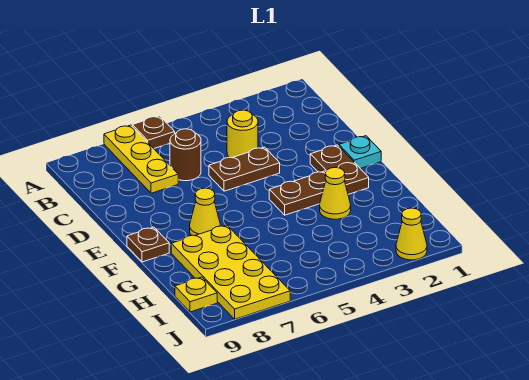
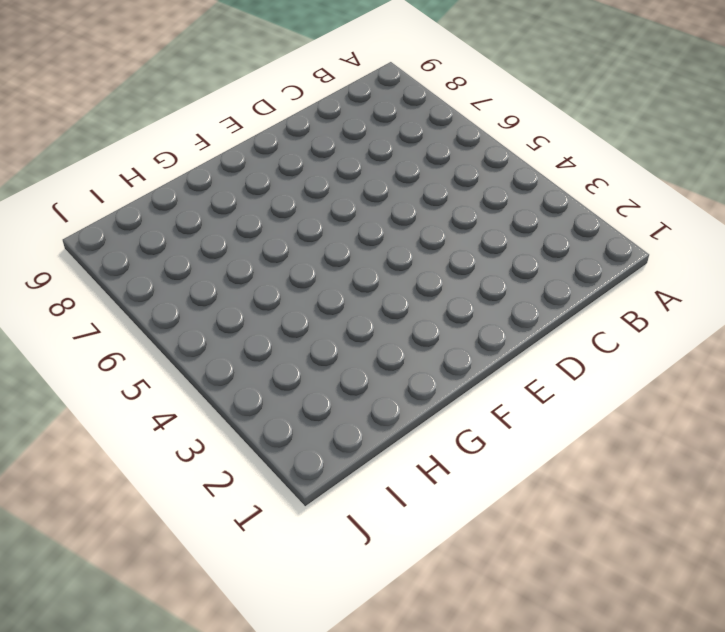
none -> brown 1x1 plate [132,116,175,148]
none -> yellow 1x3 plate [104,125,178,193]
none -> yellow 1x1 round brick [227,110,258,158]

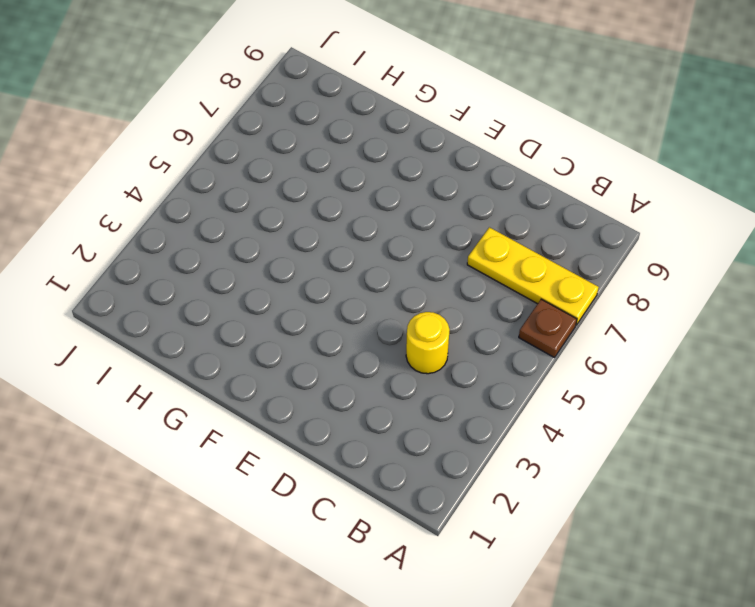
none -> brown 1x1 round brick [170,129,201,181]
none -> brown 1x2 plate [209,147,280,191]
none -> cyan 1x1 plate [339,136,381,169]

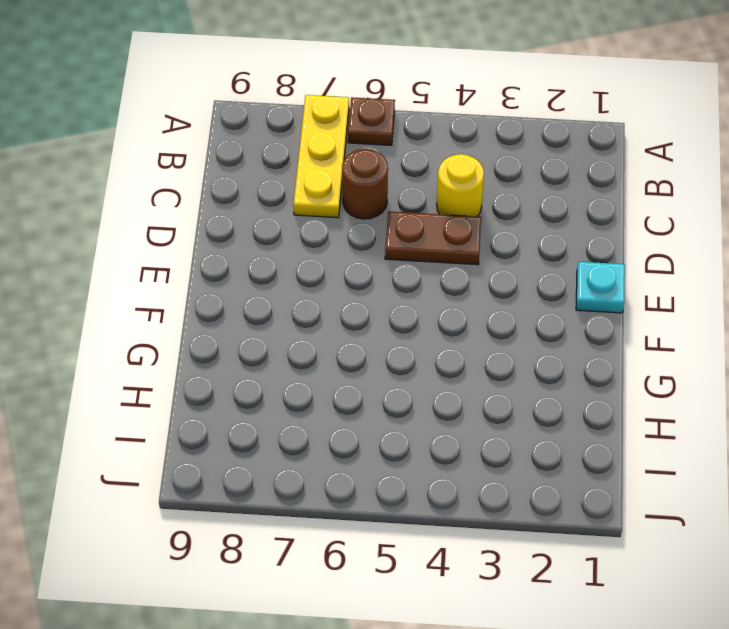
none -> brown 1x2 plate [310,145,369,194]
none -> brown 1x2 plate [269,171,326,215]
none -> yellow 1x1 cone [190,188,220,236]

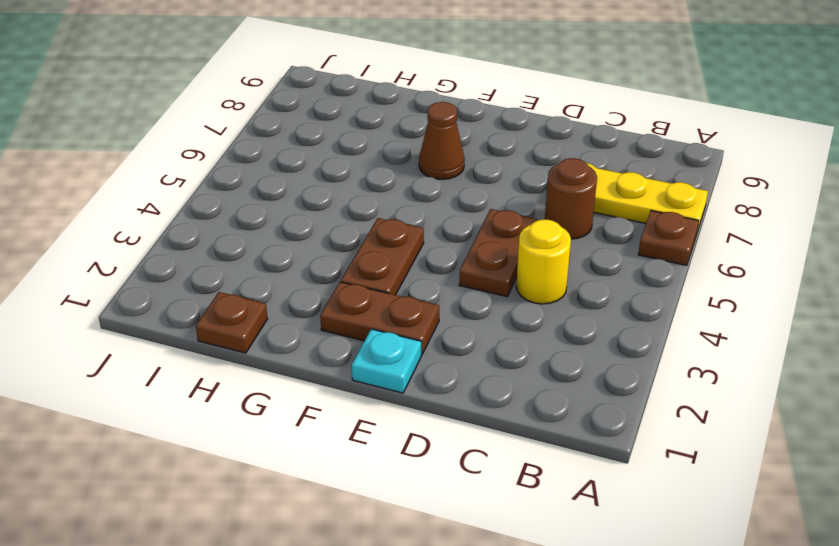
brown 1x1 cone [419,102,465,179] -> yellow 1x1 cone [190,188,220,236]
brown 1x1 plate [196,292,268,353] -> brown 1x1 plate moved to [127,227,169,262]
none -> yellow 1x1 cone [320,167,351,219]
none -> yellow 2x4 plate [171,225,290,319]
none -> yellow 1x1 plate [175,277,217,312]

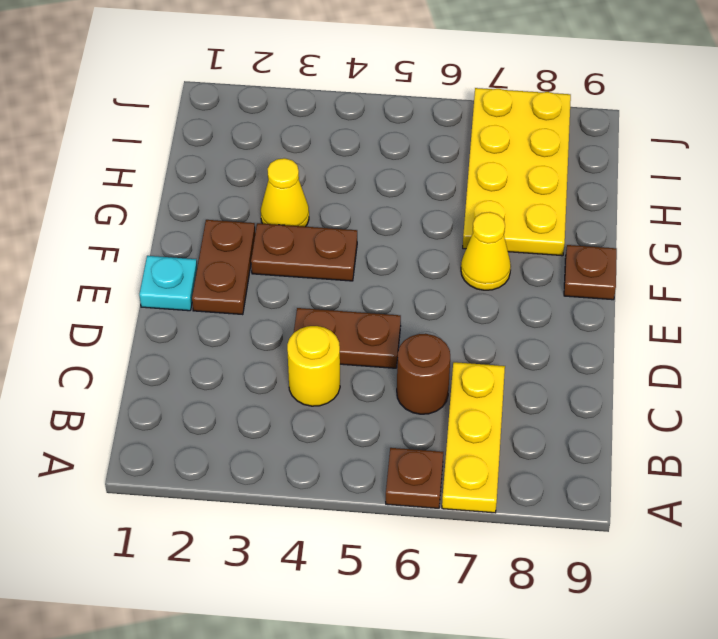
none -> yellow 1x1 plate [175,277,217,312]
none -> yellow 1x1 cone [396,208,427,260]

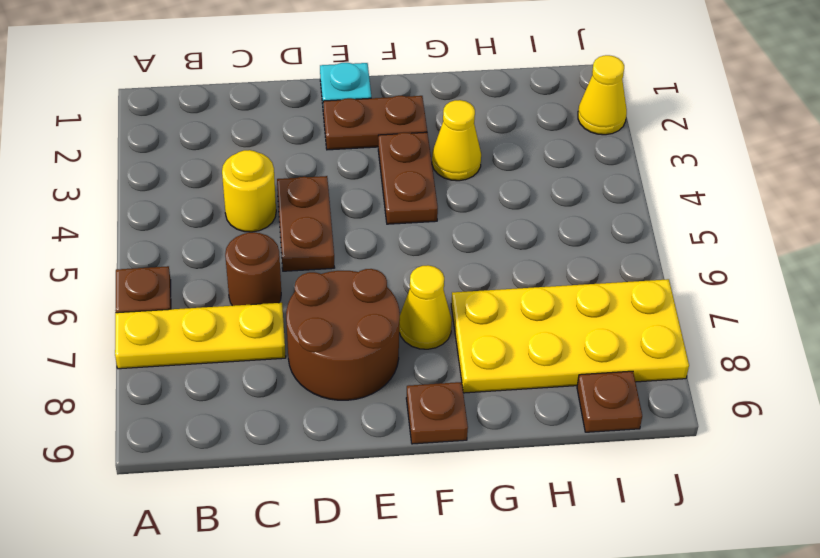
brown 2x2 round brick [286,269,400,400] -> none
brown 1x1 plate [577,371,642,432] -> yellow 1x1 plate [175,277,217,312]

